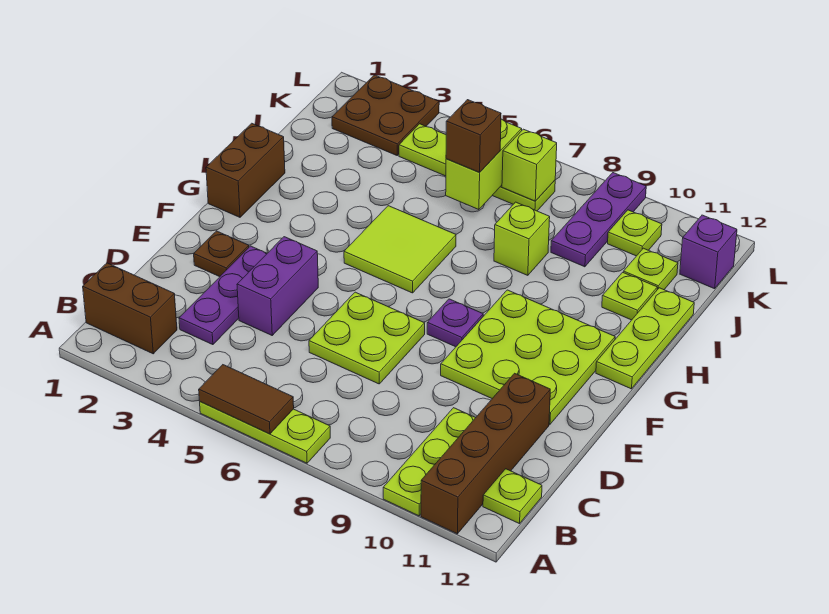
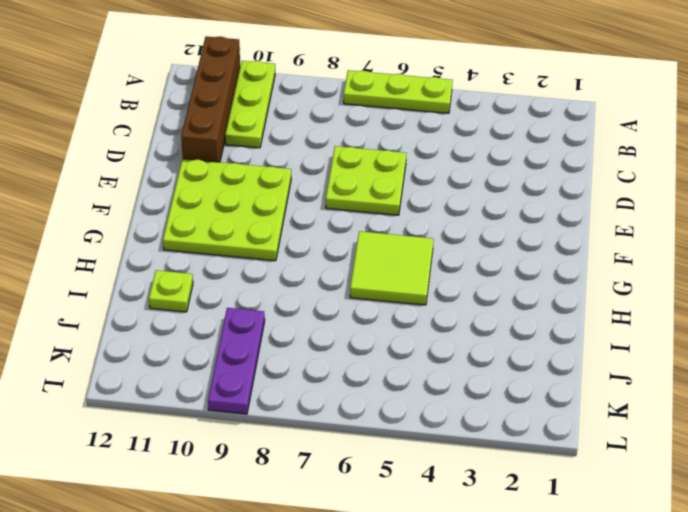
none -> brown 1x2 brick [83,263,177,354]
none -> lime 1x1 plate [483,469,542,524]
none -> purple 1x3 plate [179,246,267,345]

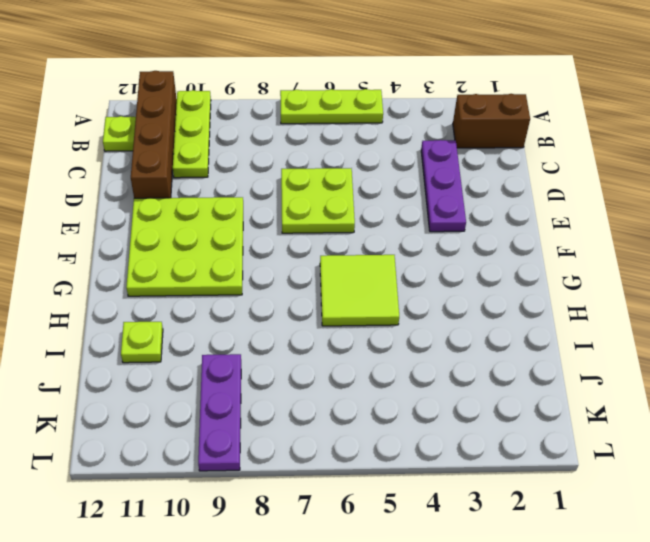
none -> purple 1x2 brick [237,237,318,335]
none -> brown 1x1 plate [194,231,249,277]
none -> purple 1x1 plate [427,299,483,347]

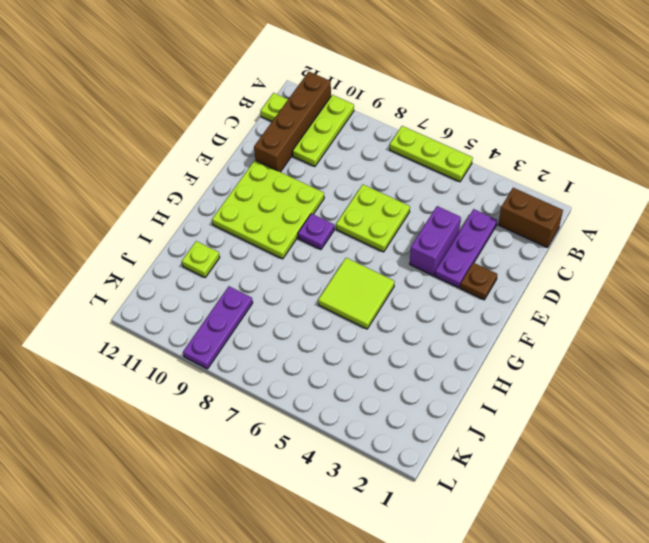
none -> brown 1x2 brick [206,123,285,217]
none -> lime 1x3 plate [596,288,694,389]
none -> lime 1x1 brick [494,202,550,275]

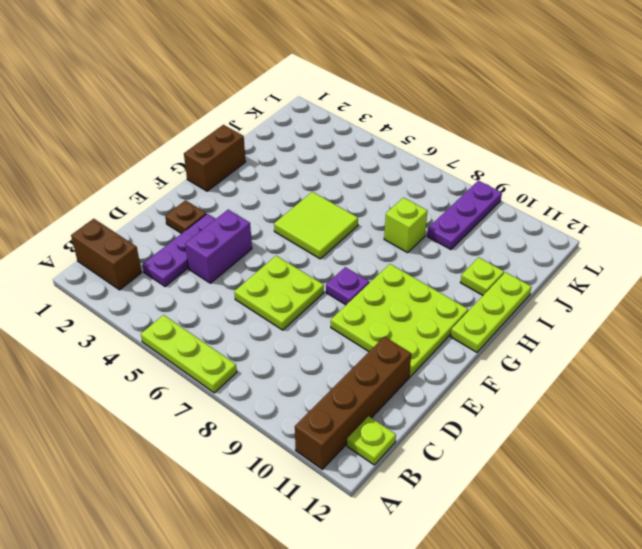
none -> lime 1x3 plate [383,408,475,516]
none -> lime 1x1 plate [623,248,678,290]
none -> brown 2x2 plate [332,75,439,155]

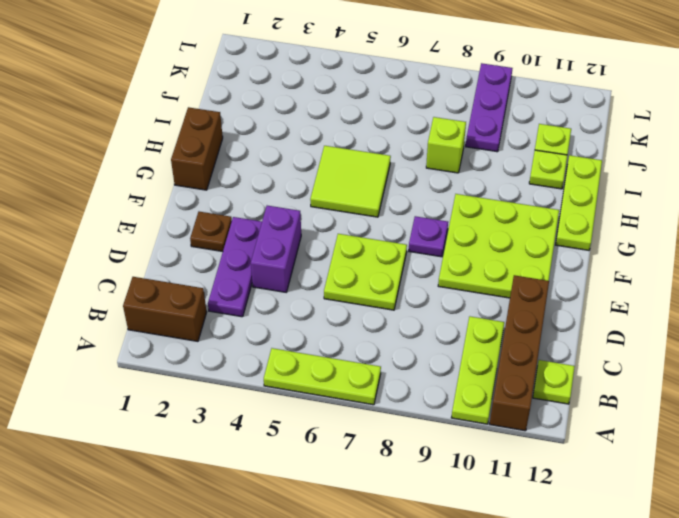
none -> brown 2x2 plate [332,75,439,155]
none -> lime 1x4 plate [399,124,555,211]
none -> lime 1x1 plate [608,210,662,256]

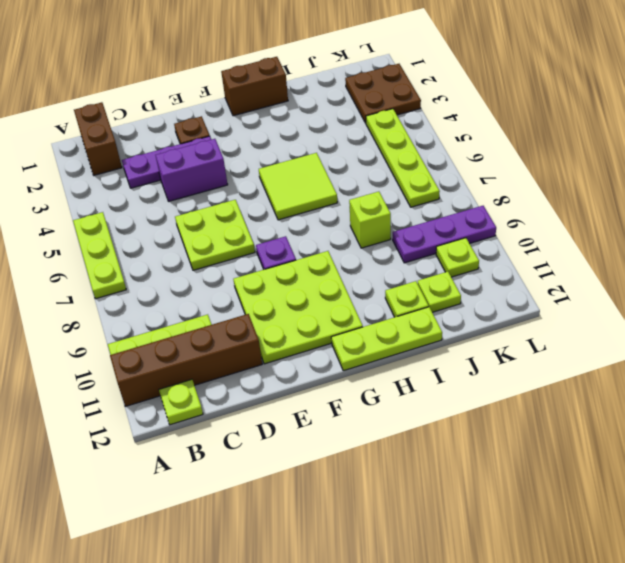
none -> purple 1x1 brick [680,215,737,289]
none -> brown 1x2 tile [199,365,294,434]
none -> lime 1x2 brick [446,119,522,210]

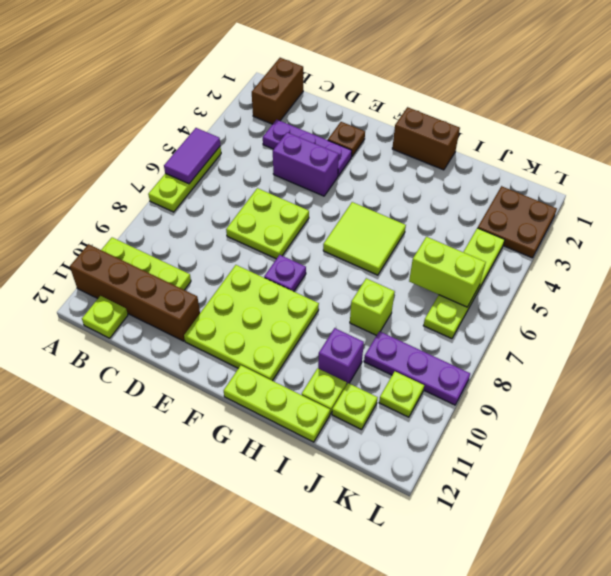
purple 1x2 tile [164,128,220,184] -> brown 1x2 tile [199,365,294,434]
purple 1x1 brick [318,328,364,385] -> purple 1x1 brick moved to [680,215,737,289]
none -> lime 1x1 brick [502,129,557,201]
none -> brown 1x1 brick [446,100,501,173]

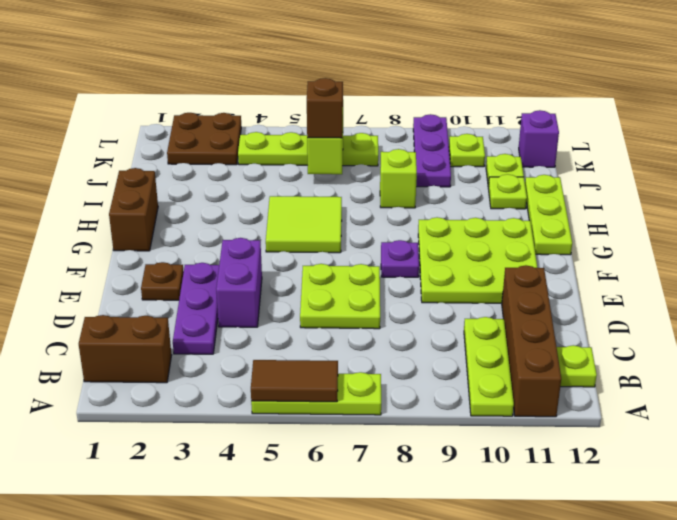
none -> lime 1x1 brick [502,129,557,201]

